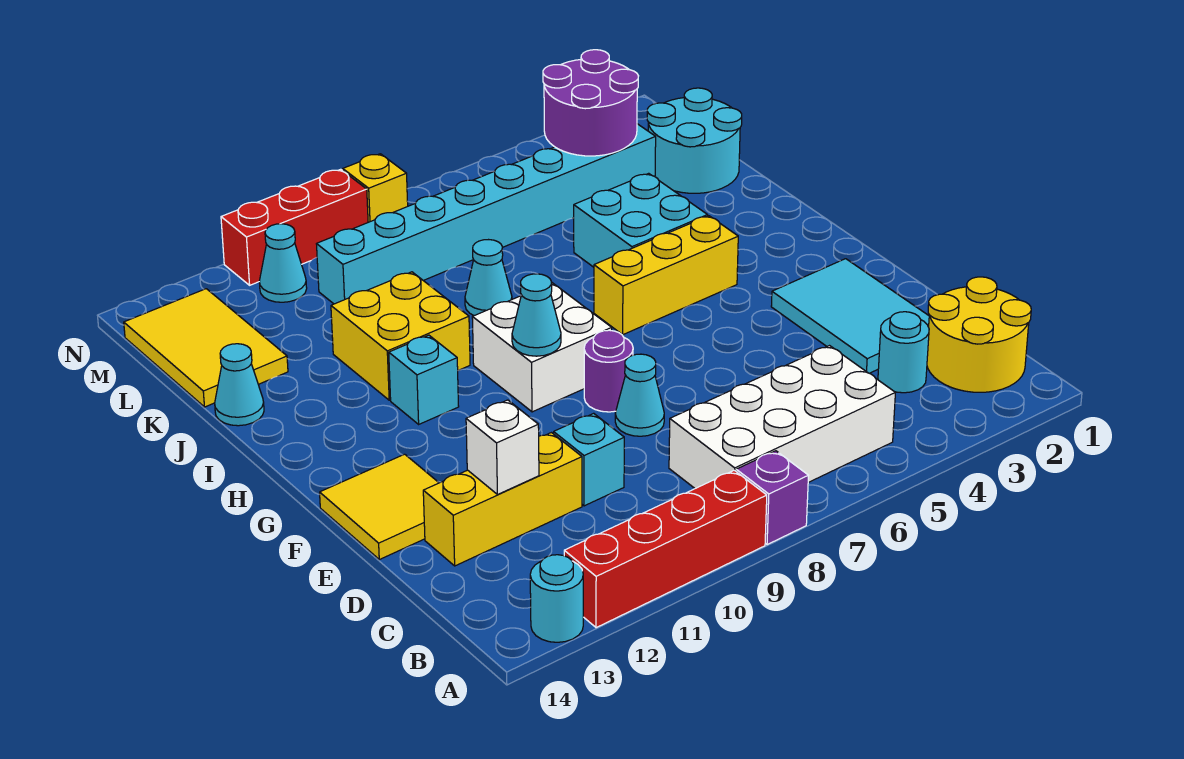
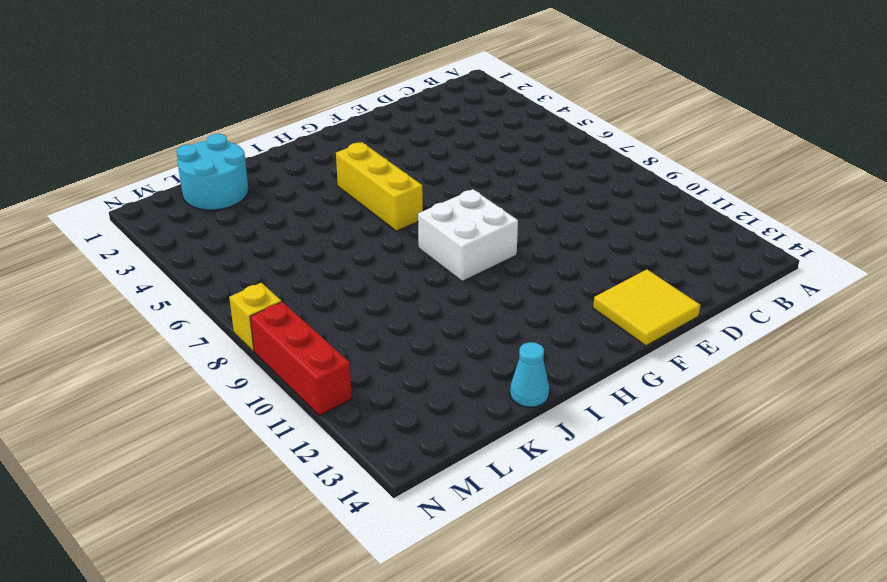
none -> purple 1x1 brick [736,451,808,545]
none -> red 1x4 brick [564,470,767,628]
none -> cyan 1x1 round brick [530,555,583,642]

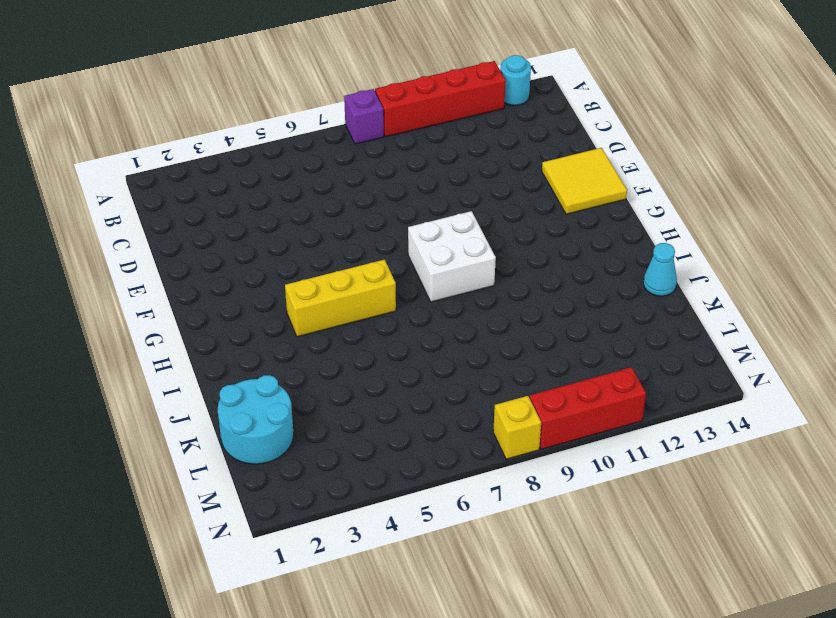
none -> yellow 2x2 round brick [927,277,1031,392]
none -> white 2x4 brick [669,346,895,488]
none -> cyan 1x1 round brick [878,312,929,393]

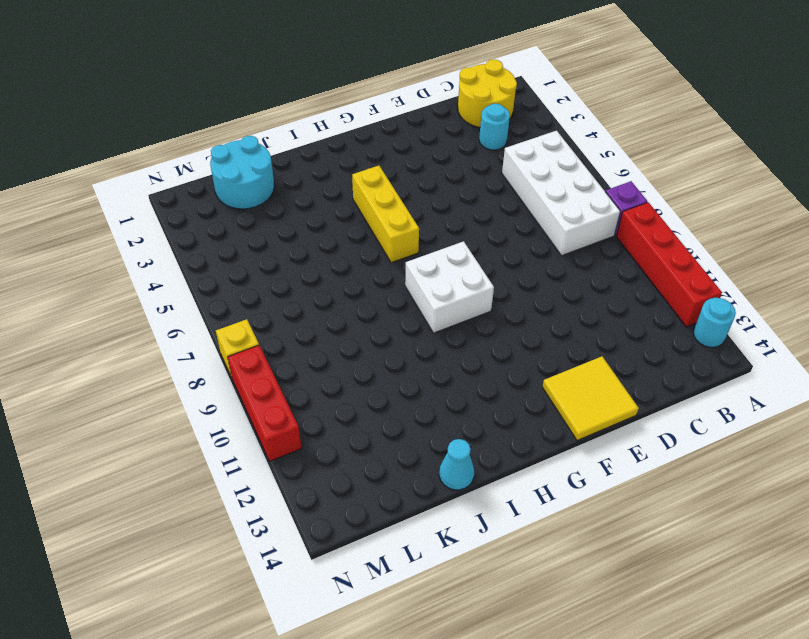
none -> cyan 2x3 tile [771,259,929,373]
none -> cyan 1x1 brick [554,413,624,506]
none -> yellow 1x3 brick [423,433,582,566]

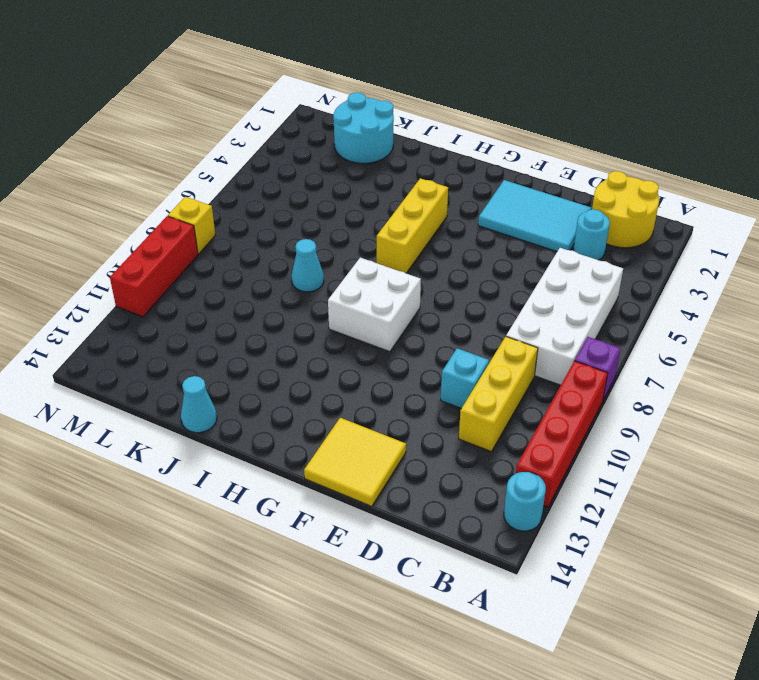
yellow 1x3 brick [459,337,538,452] -> yellow 1x3 brick moved to [423,433,582,566]
none -> cyan 1x1 cone [615,354,664,436]
none -> purple 1x1 round brick [584,330,633,412]
none -> cyan 1x1 brick [389,335,459,424]

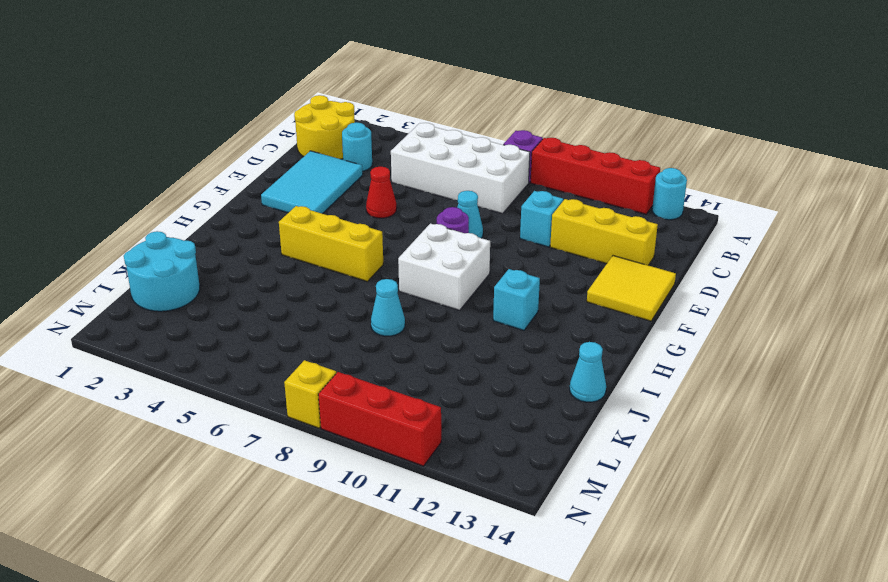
red 1x1 cone [366,167,397,218] -> none
none -> cyan 2x2 brick [574,173,707,267]
none -> yellow 2x2 brick [331,272,470,400]
none -> yellow 2x3 tile [124,289,288,407]

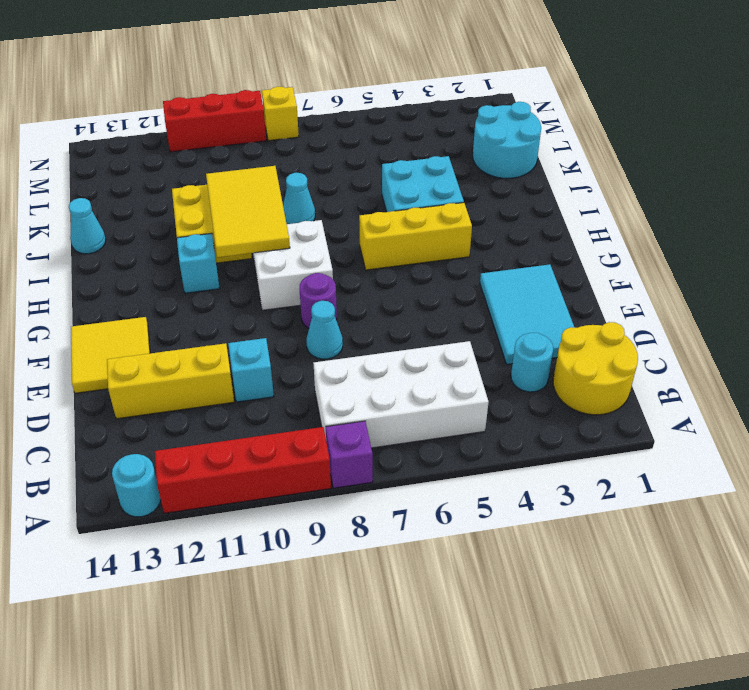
yellow 2x3 tile [206,166,290,257] -> yellow 2x3 tile moved to [124,289,288,407]
none -> cyan 1x8 brick [317,124,656,304]
none -> cyan 1x1 cone [259,224,307,302]
none -> white 1x1 brick [466,400,539,495]

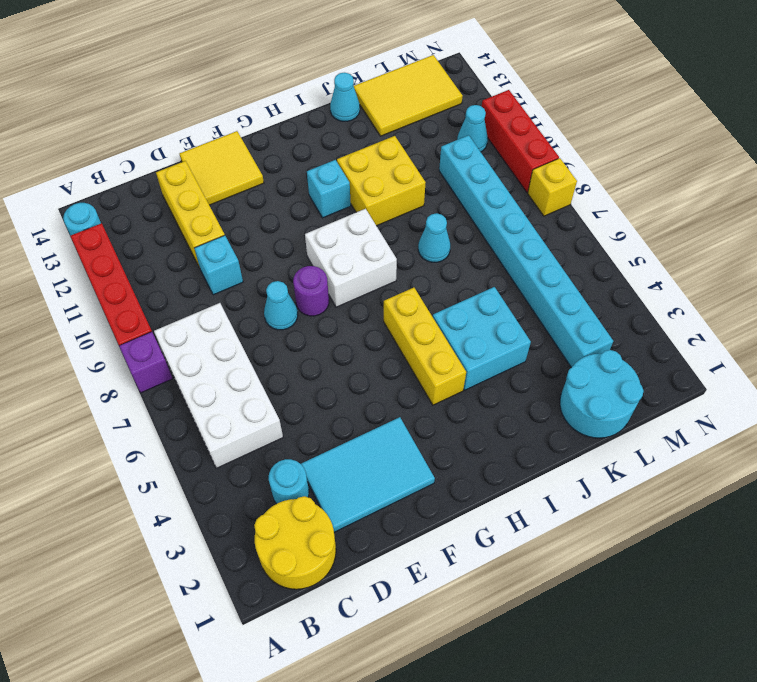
none -> white 1x1 brick [466,400,539,495]
none -> cyan 1x1 cone [512,274,561,356]
none -> purple 2x2 round brick [543,50,638,156]

